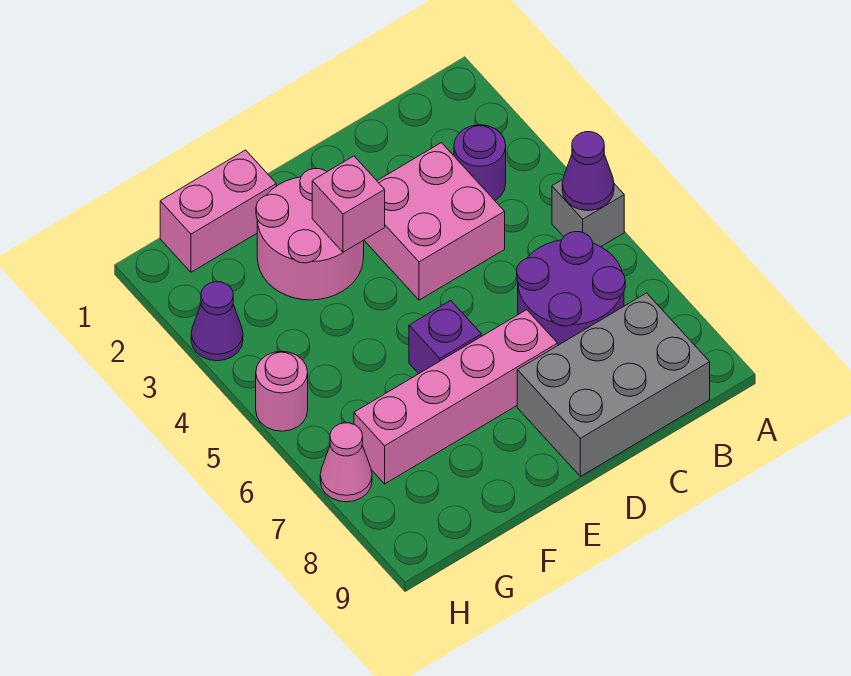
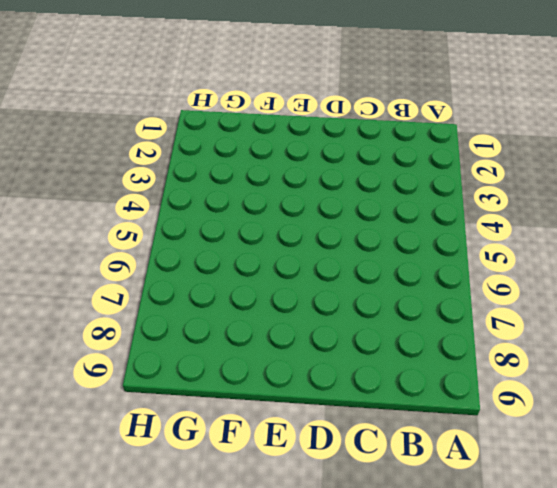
none -> grey 1x1 brick [552,179,624,247]
none -> purple 1x1 round brick [454,125,506,200]
none -> purple 2x2 round brick [517,232,625,345]

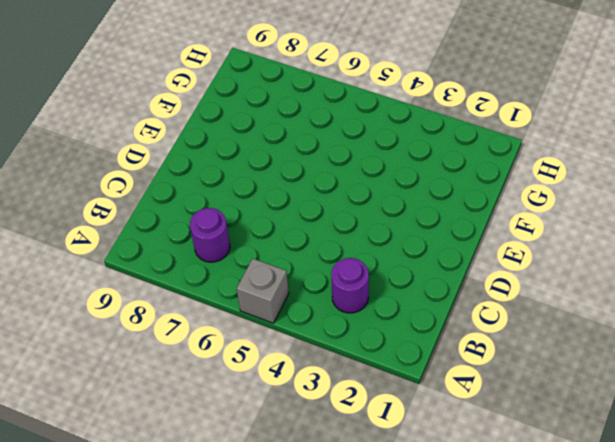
purple 1x1 round brick [190,208,230,262] -> purple 2x2 round brick [517,232,625,345]
none -> grey 2x3 brick [517,293,710,476]
none -> pink 2x2 brick [364,143,505,300]
none -> pink 1x4 brick [354,310,558,484]

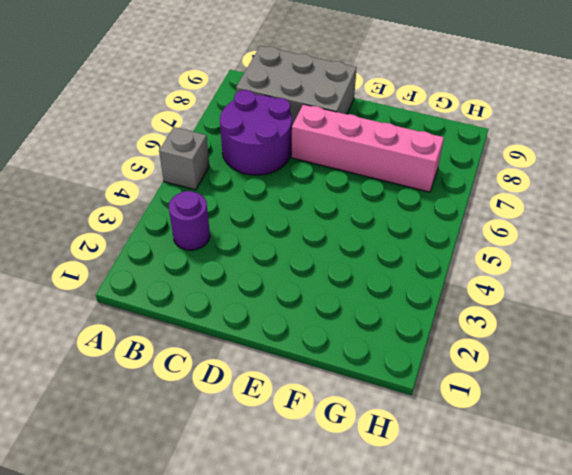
none -> pink 2x2 brick [364,143,505,300]
none -> pink 2x2 round brick [256,169,364,300]
none -> purple 1x1 brick [409,300,482,374]

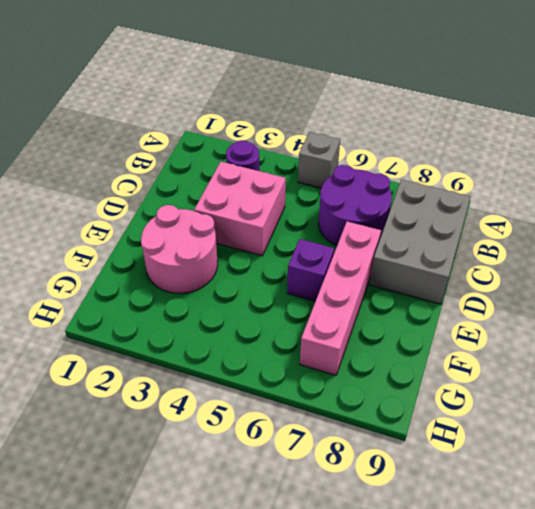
none -> pink 1x2 brick [160,150,276,272]
none -> purple 1x1 cone [191,282,243,361]
none -> pink 1x1 round brick [256,351,308,431]

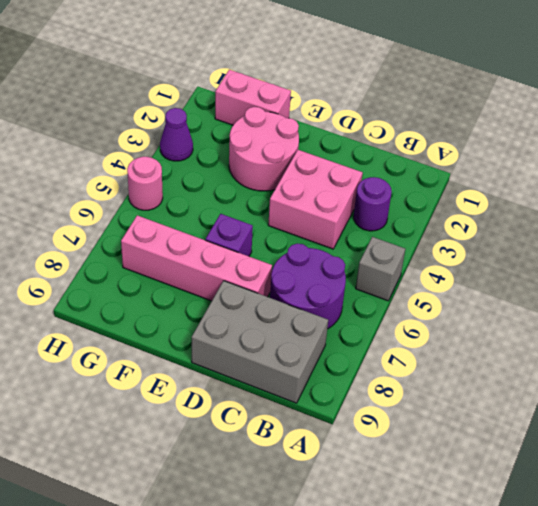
none -> pink 1x1 cone [320,423,372,502]
none -> purple 1x1 cone [562,132,614,211]
none -> pink 1x1 brick [312,156,385,252]

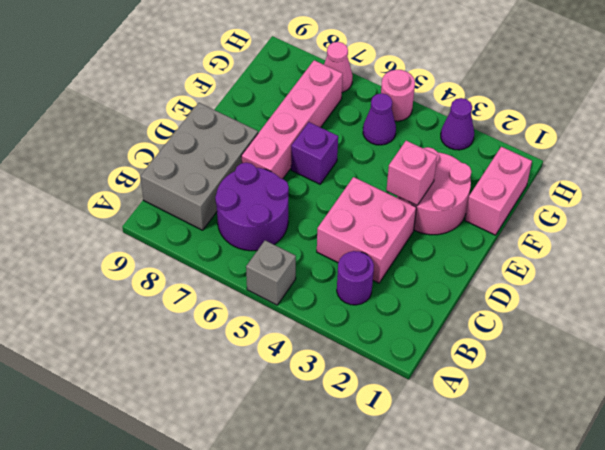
purple 1x1 cone [363,93,396,145] -> purple 1x1 cone moved to [562,132,614,211]

